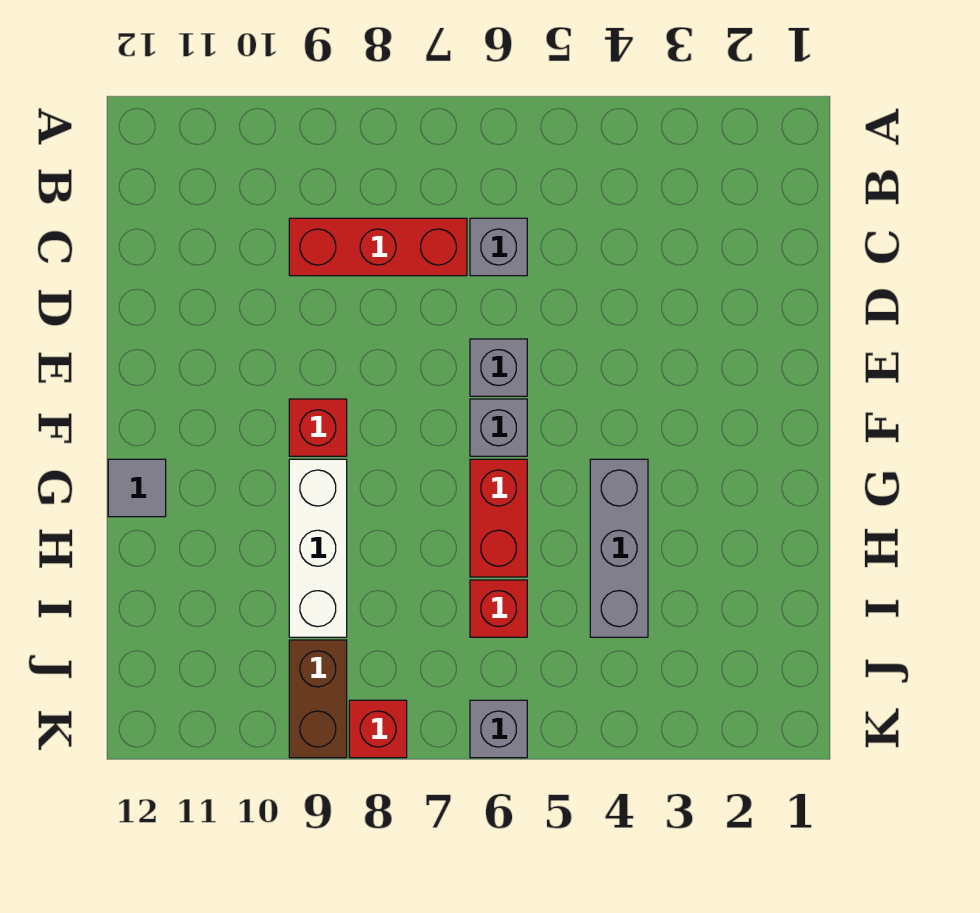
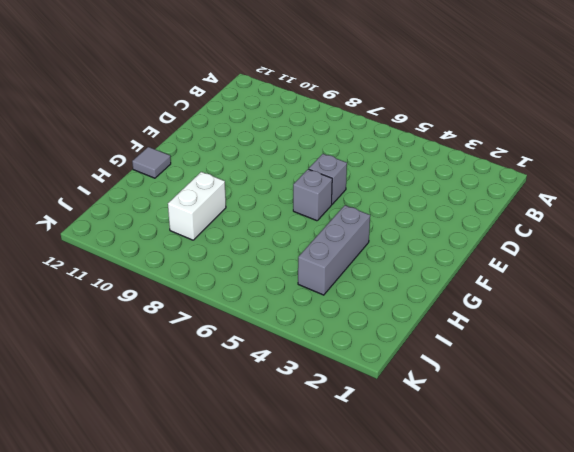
white 1x2 brick [168,172,226,240] -> white 1x3 brick [289,459,347,637]
none -> grey 1x1 brick [470,218,527,276]
none -> red 1x3 brick [289,218,467,276]
none -> red 1x1 brick [289,399,347,456]

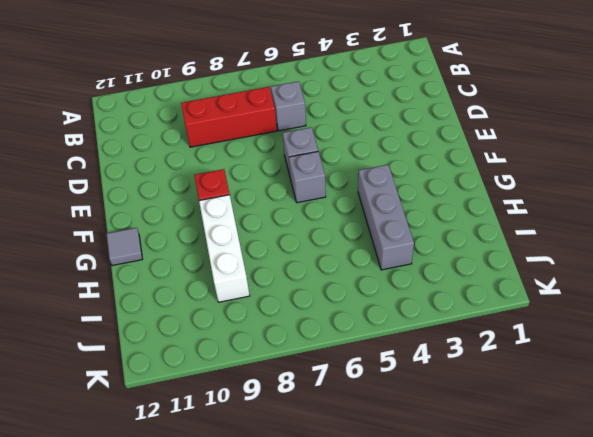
none -> red 1x2 brick [470,459,527,577]
none -> red 1x1 brick [470,580,527,637]
none -> brown 1x2 brick [289,640,347,758]

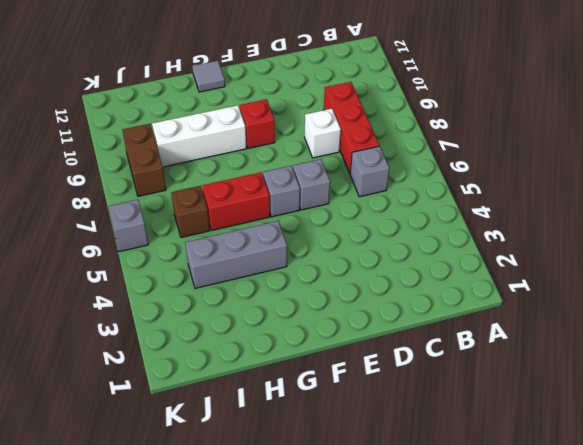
white 1x1 brick [305,109,341,158] -> none
brown 1x1 brick [171,186,210,237] -> red 1x1 brick [470,580,527,637]
brown 1x2 brick [122,124,166,196] -> brown 1x2 brick turned to [289,640,347,758]
none -> red 1x1 brick [349,700,407,758]

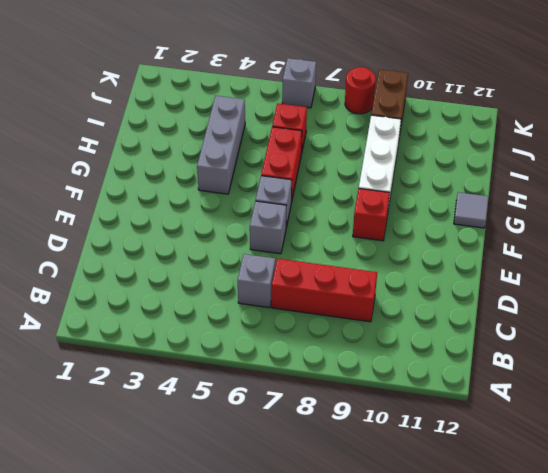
red 1x1 round brick [345,67,376,114] -> red 1x1 brick [349,700,407,758]

